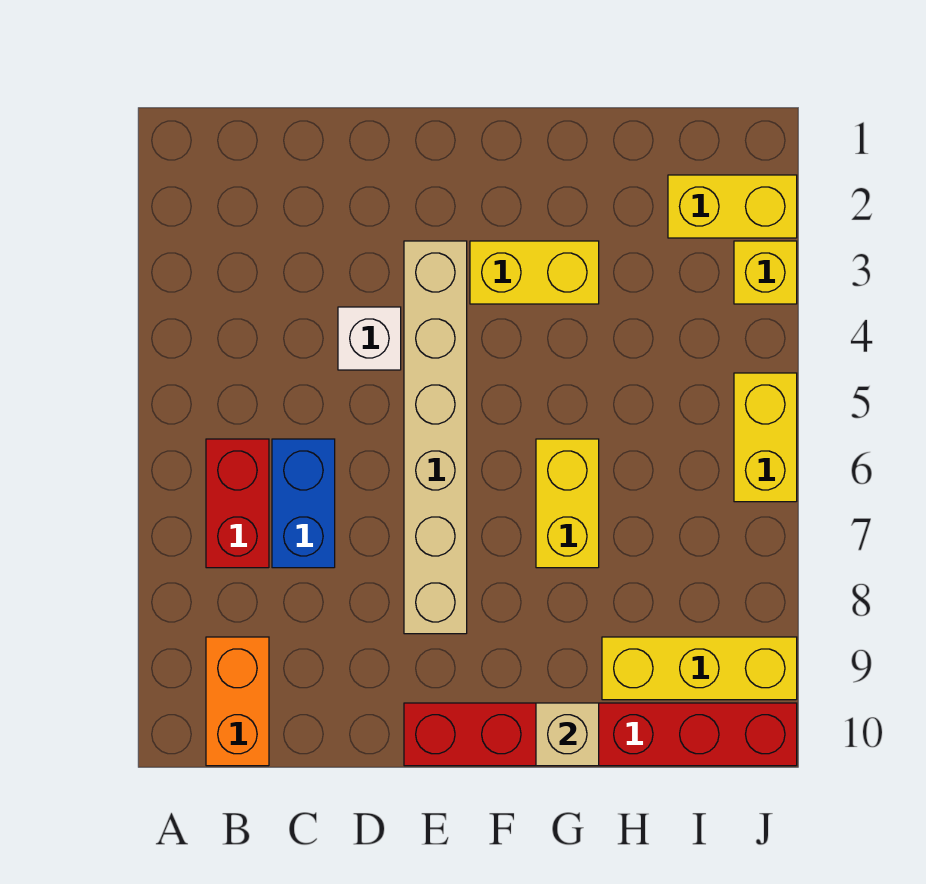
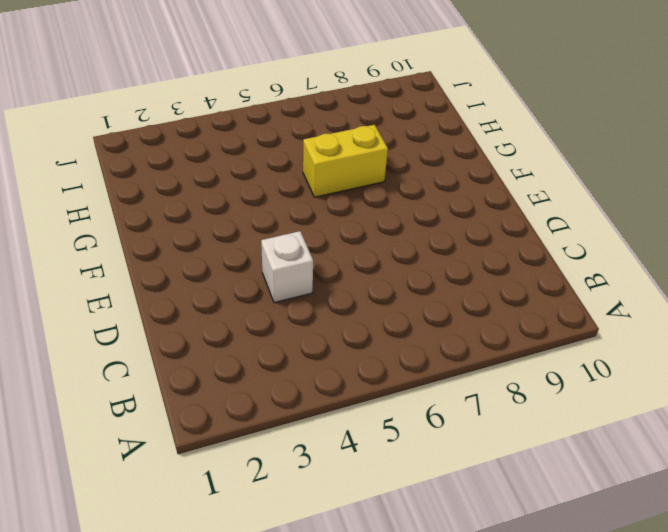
none -> red 1x2 brick [206,439,269,568]
none -> orange 1x2 brick [206,637,269,766]
none -> blue 1x2 brick [272,439,335,568]

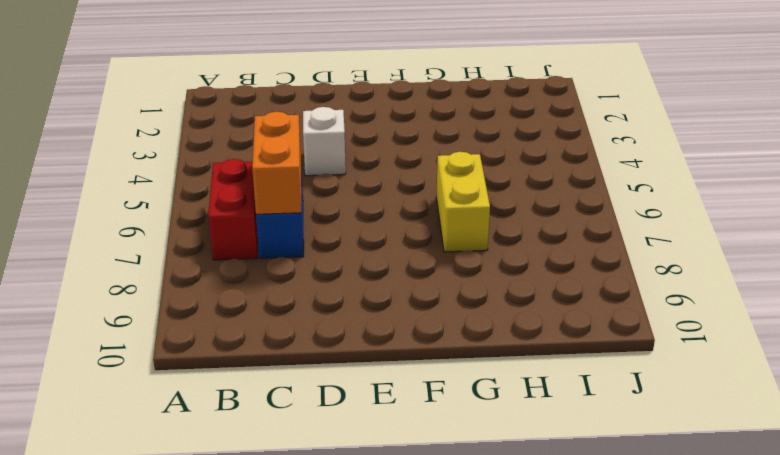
orange 1x2 brick [252,112,301,214] -> orange 1x2 brick moved to [206,637,269,766]
none -> tan 1x6 brick [404,241,467,634]
none -> red 1x6 brick [404,703,797,766]
none -> yellow 1x2 brick [470,241,599,304]

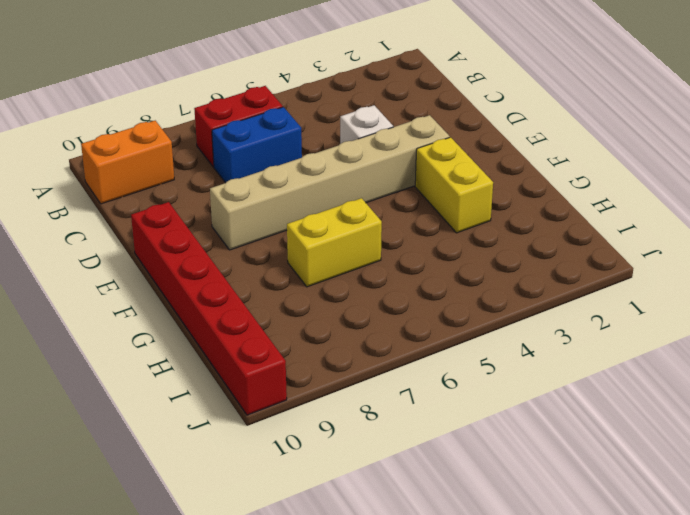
none -> yellow 1x3 brick [602,637,797,700]
none -> yellow 1x2 brick [668,175,797,238]
none -> yellow 1x1 brick [734,241,797,304]

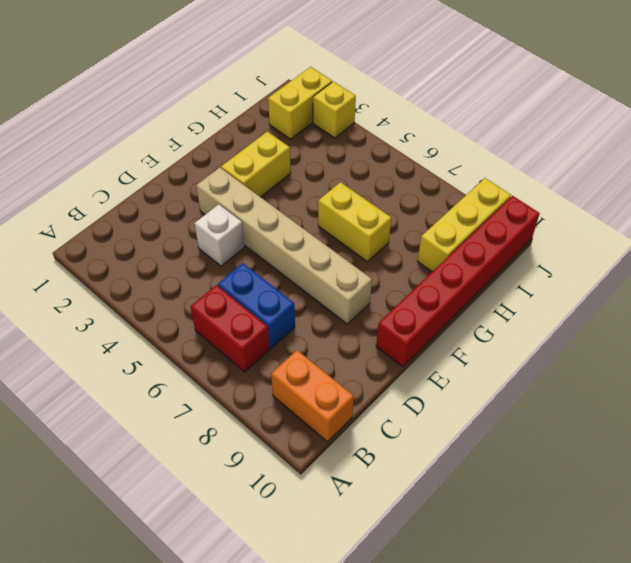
none -> yellow 1x2 brick [734,373,797,502]
none -> tan 1x1 brick [536,703,599,766]

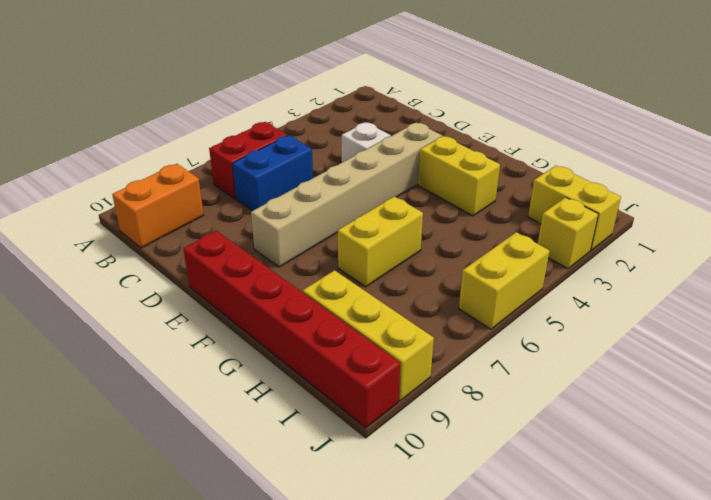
none -> tan 1x1 brick [536,703,599,766]

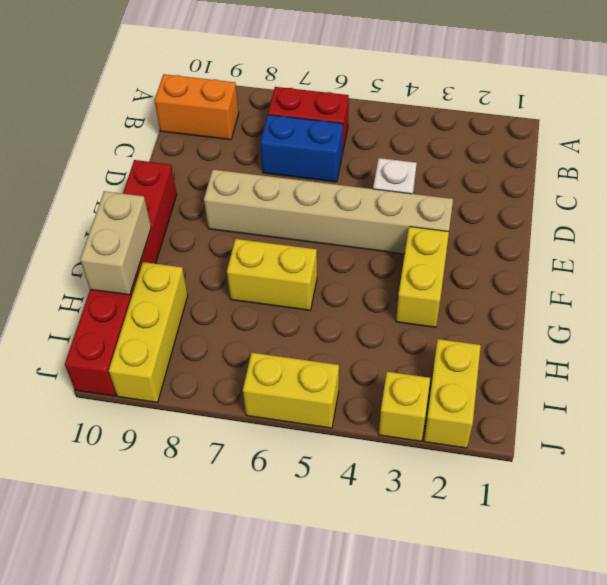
tan 1x2 brick [80,191,151,295] -> tan 1x1 brick [536,703,599,766]

